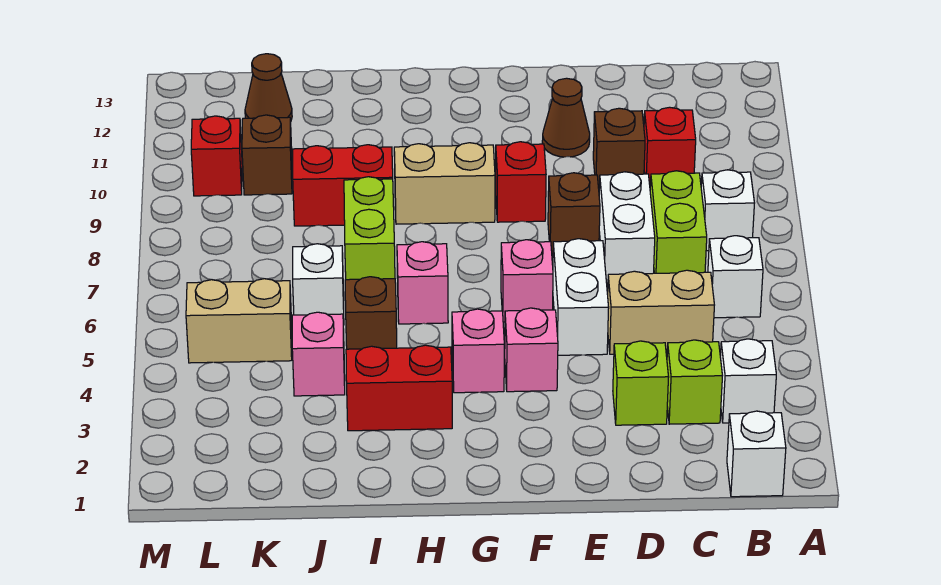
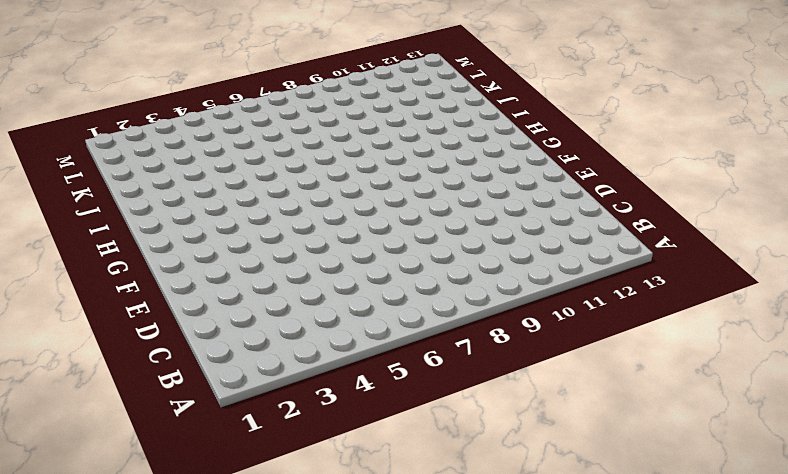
none -> white 1x1 brick [727,411,786,497]
none -> white 1x1 brick [720,339,776,423]
none -> white 1x1 brick [708,236,763,318]
none -> white 1x1 brick [701,170,754,251]

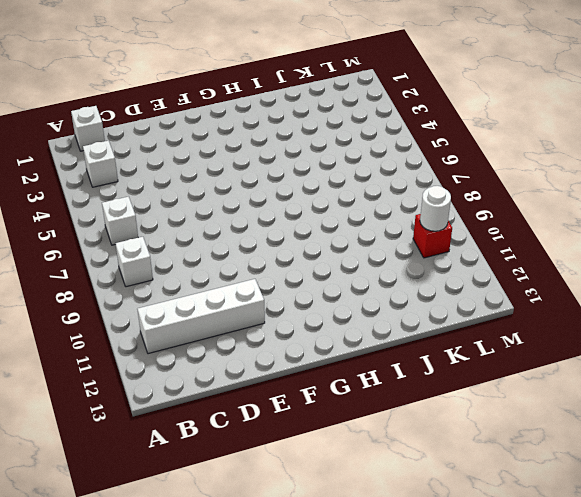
white 1x4 brick [138,279,265,354] -> brown 1x1 cone [542,78,590,157]
white 1x1 round brick [420,186,451,231] -> none
none -> lime 1x1 brick [667,340,722,424]
none -> tan 1x2 brick [608,270,714,354]
none -> lime 1x2 brick [650,171,707,273]
none -> red 1x1 brick [644,107,696,186]

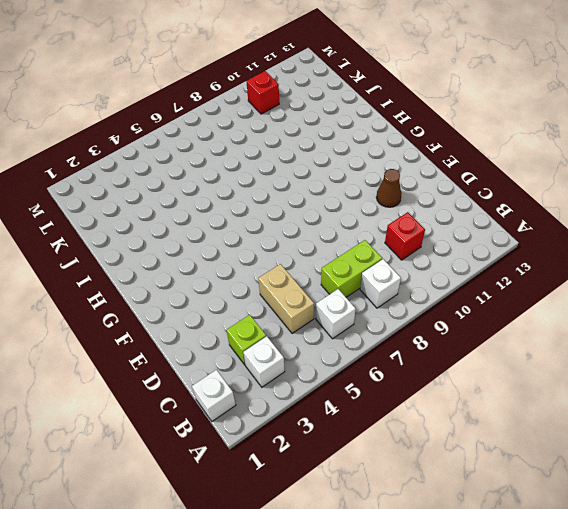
none -> lime 1x1 brick [613,341,669,425]
none -> white 1x2 brick [599,172,655,286]
none -> brown 1x1 brick [593,108,645,188]
none -> white 1x2 brick [553,239,609,355]

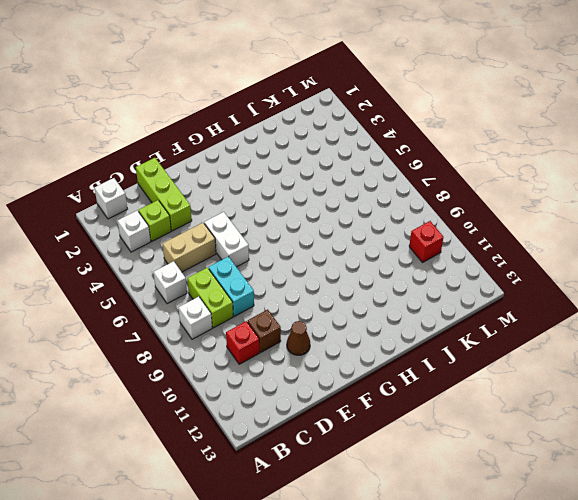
lime 1x3 brick [136,158,192,231] -> lime 1x1 brick [613,341,669,425]
cyan 1x2 brick [209,257,254,316] -> white 1x2 brick [599,172,655,286]
none -> brown 1x1 brick [548,173,600,254]
none -> pink 1x1 brick [505,308,558,392]
none -> pink 1x1 brick [501,240,553,322]
none -> red 1x1 brick [496,142,546,222]

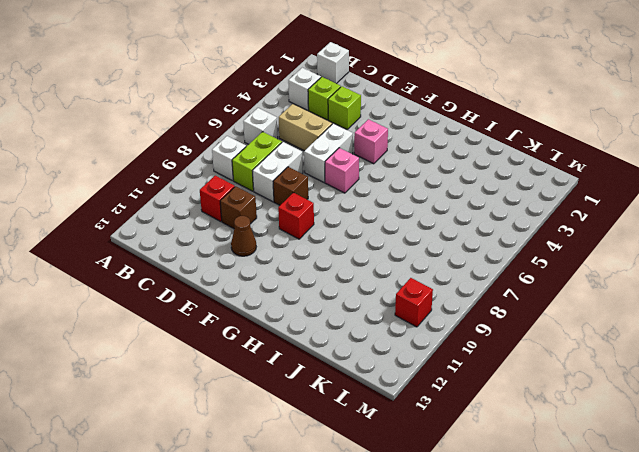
none -> pink 1x1 brick [452,309,504,393]
none -> tan 1x2 brick [394,143,495,224]
none -> red 1x2 brick [346,345,452,431]
none -> pink 1x1 brick [397,242,448,324]

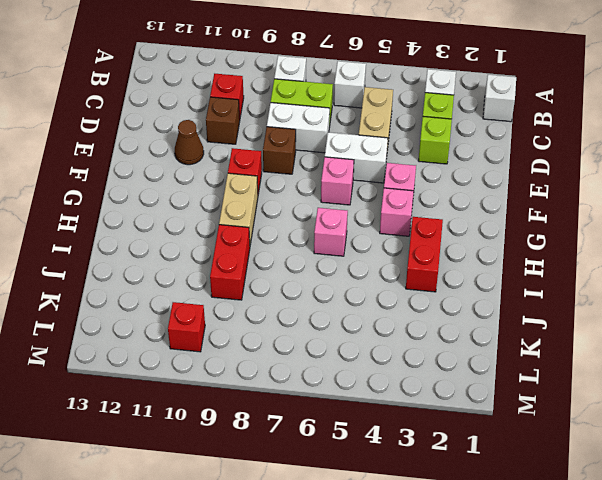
none -> brown 1x1 brick [345,277,397,349]
none -> lime 1x2 brick [344,177,395,280]
none -> pink 1x1 brick [292,312,345,396]
none -> white 1x1 brick [293,244,344,325]

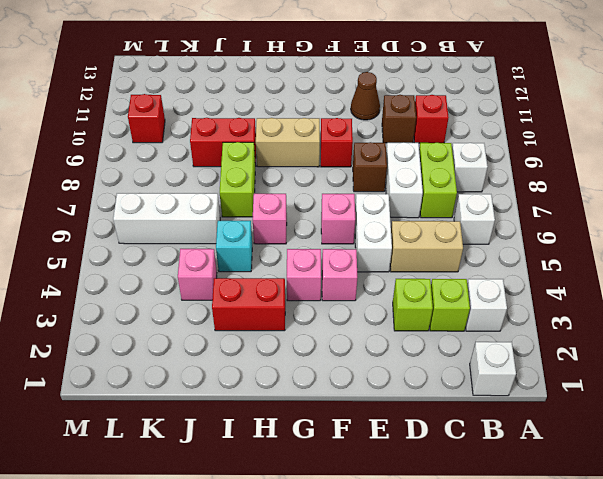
cyan 1x1 brick [216,221,252,272] -> brown 1x1 brick [345,277,397,349]
white 1x3 brick [113,193,220,244] -> white 1x1 brick [293,244,344,325]
none -> tan 1x2 brick [186,279,292,363]
none -> brown 1x1 brick [242,115,292,195]
none -> brown 1x1 cone [245,54,292,120]

